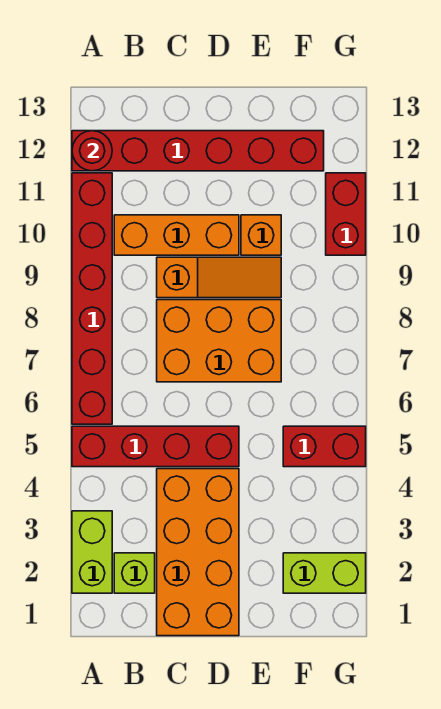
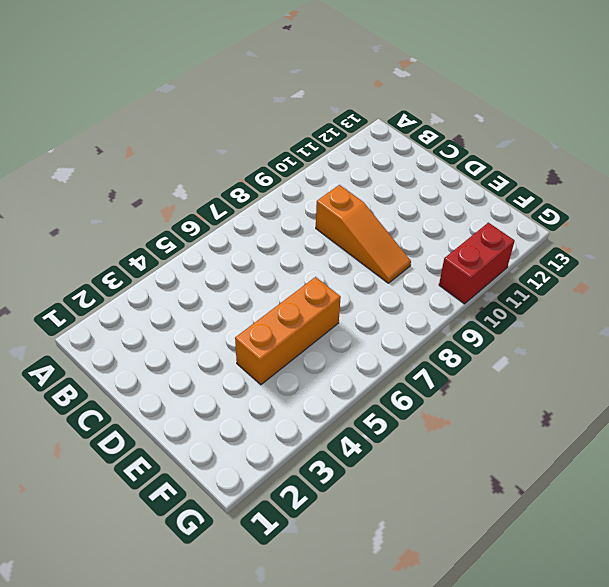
orange 1x3 brick [235,277,341,385] -> orange 1x3 brick turned to [114,215,239,255]
none -> lime 1x2 brick [72,511,112,593]
none -> red 1x4 brick [72,426,239,467]
none -> red 1x6 brick [72,173,112,424]

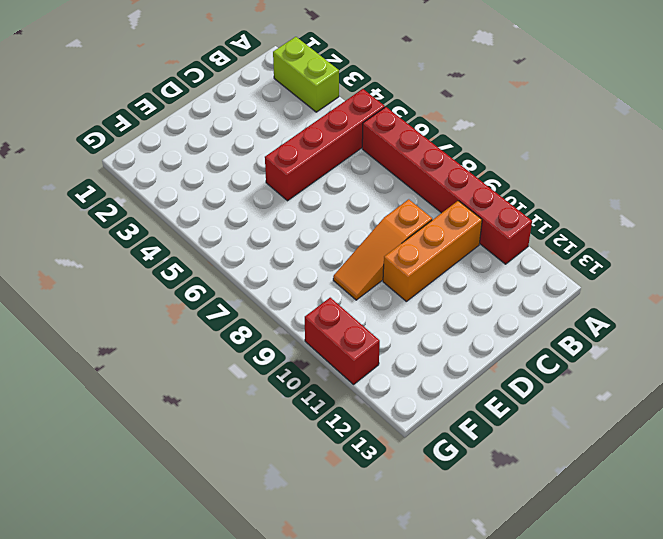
none -> red 1x6 brick [72,131,324,171]
none -> lime 1x1 brick [114,553,155,593]
none -> orange 2x4 brick [157,469,239,636]

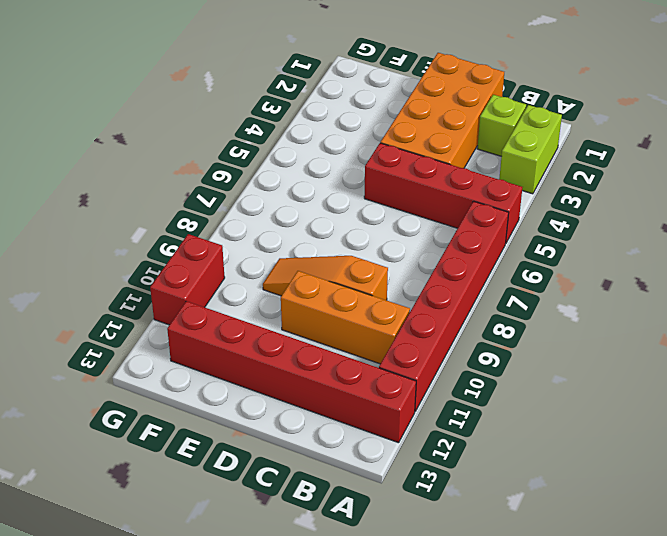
none -> orange 2x3 brick [157,300,281,382]
none -> orange 1x1 brick [241,215,281,255]
none -> lime 1x2 brick [283,553,366,593]

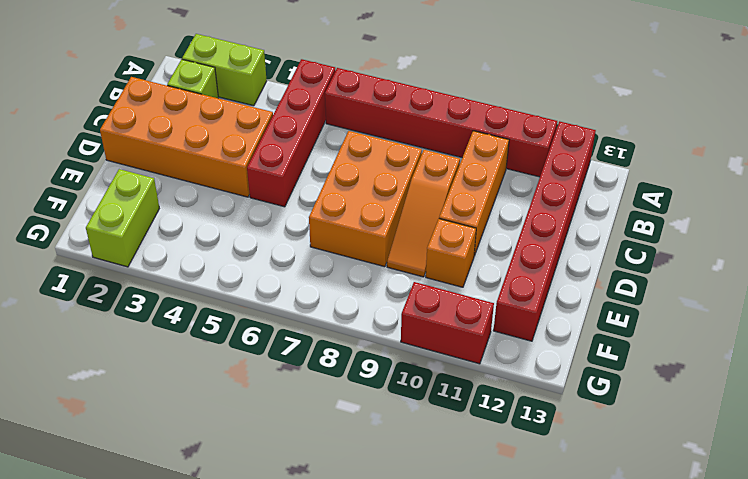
none -> red 1x2 brick [283,426,366,467]
none -> red 1x1 round brick [72,131,112,171]

